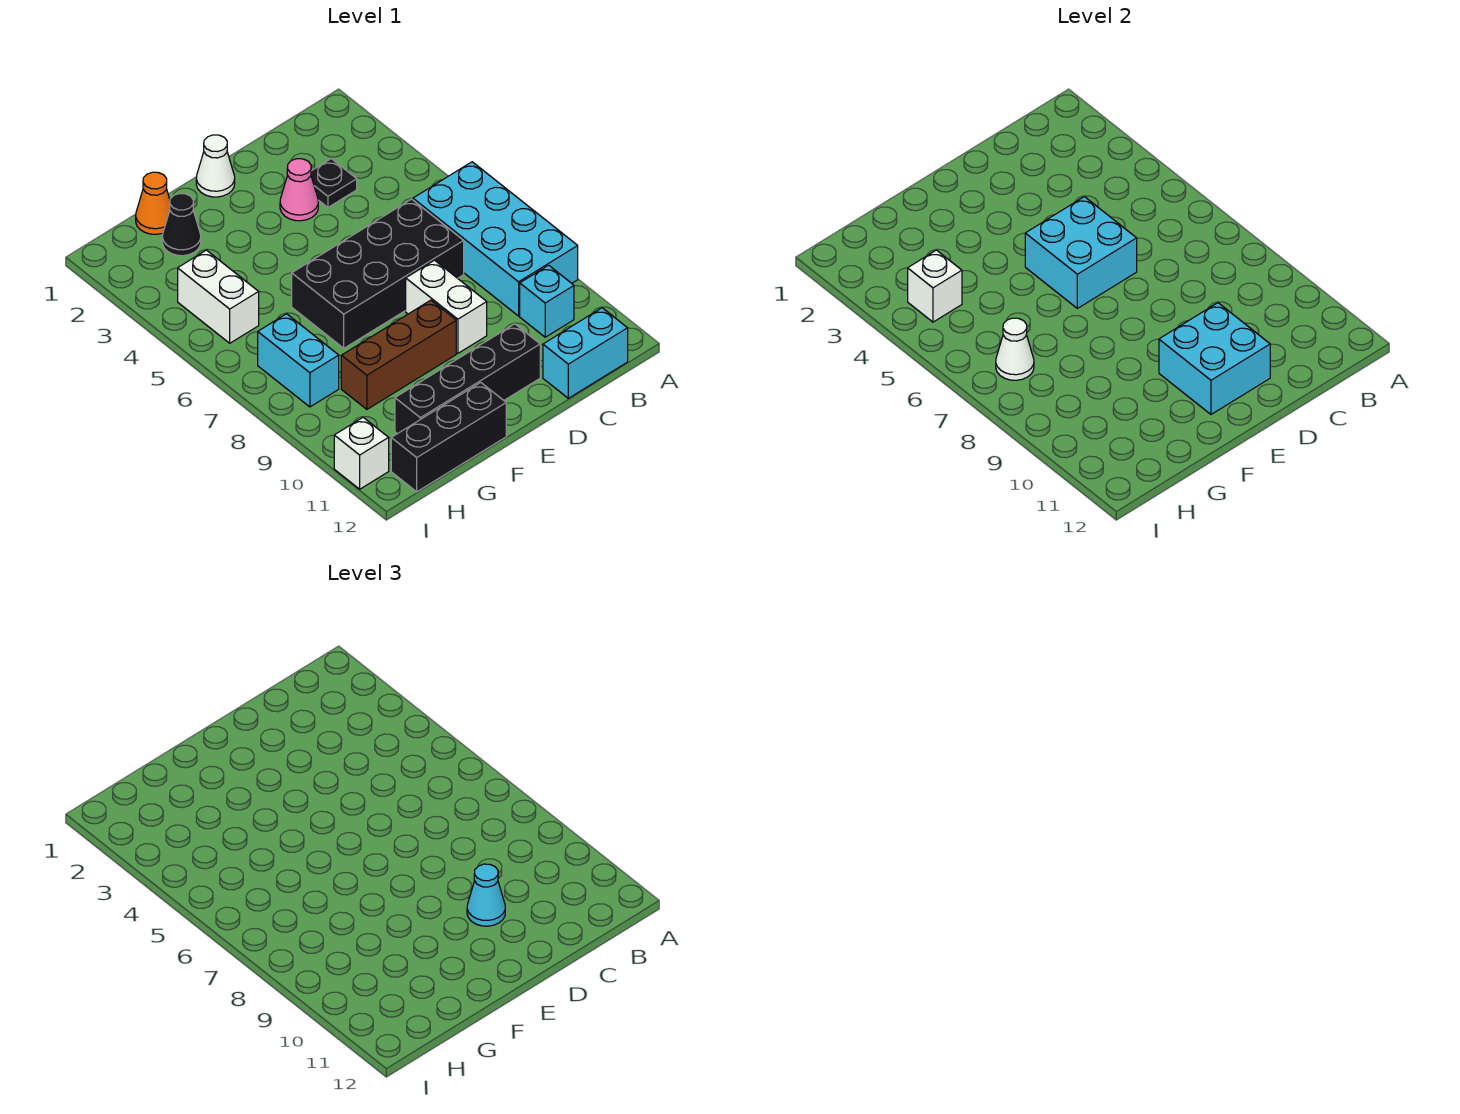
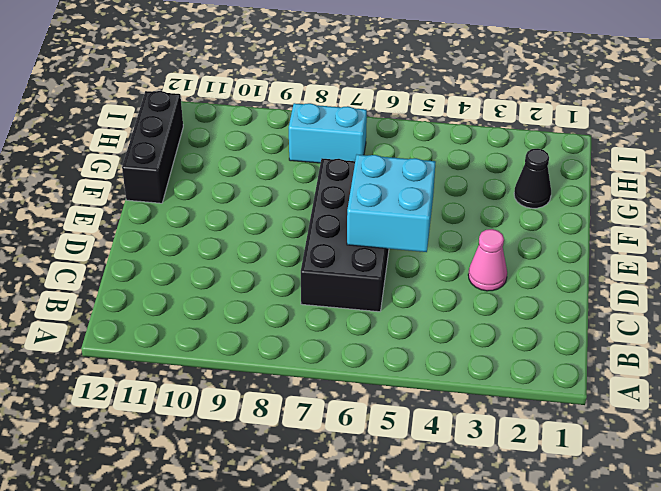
none -> cyan 2x4 brick [413,162,578,316]
none -> cyan 1x1 brick [520,265,574,337]
none -> cyan 1x2 brick [543,308,628,398]

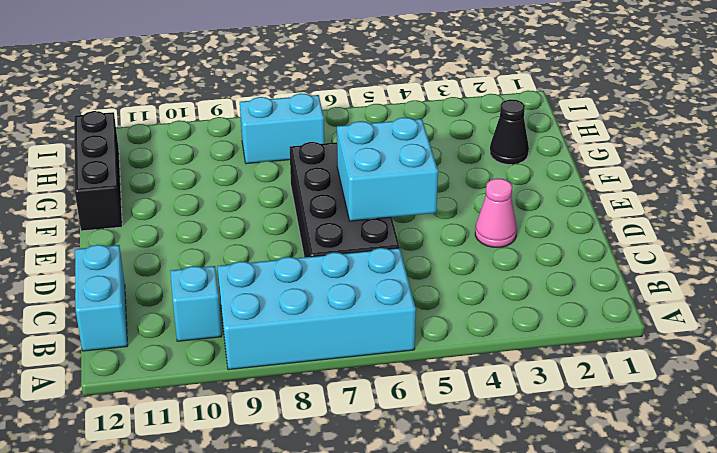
none -> black 1x1 plate [311,159,357,207]
none -> white 1x2 brick [406,260,487,353]
none -> black 1x4 brick [395,324,540,434]

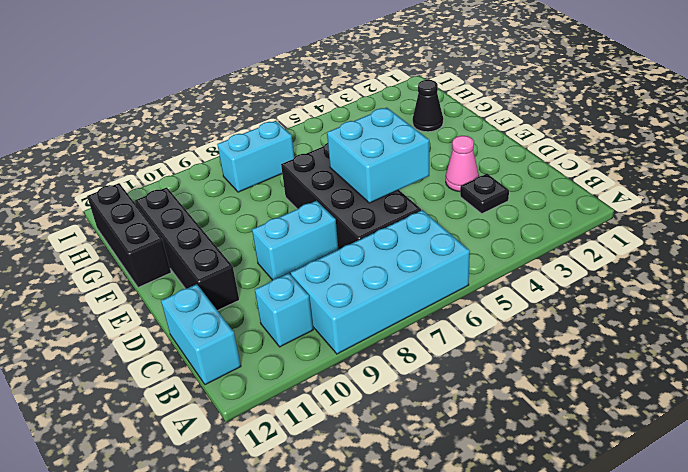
cyan 1x2 brick [252,201,338,280] -> white 1x2 brick [406,260,487,353]
none -> white 1x1 cone [196,135,235,197]
none -> brown 1x3 brick [341,300,456,409]
none -> orange 1x1 cone [136,172,170,234]

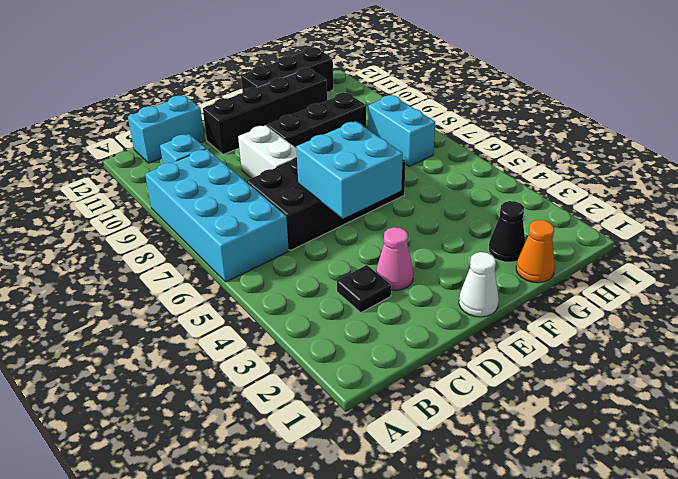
black 1x3 brick [267,93,366,148] -> brown 1x3 brick [341,300,456,409]
none -> white 1x2 brick [178,250,259,343]
none -> white 1x1 brick [334,417,389,489]
none -> cyan 2x2 brick [1159,303,1270,414]

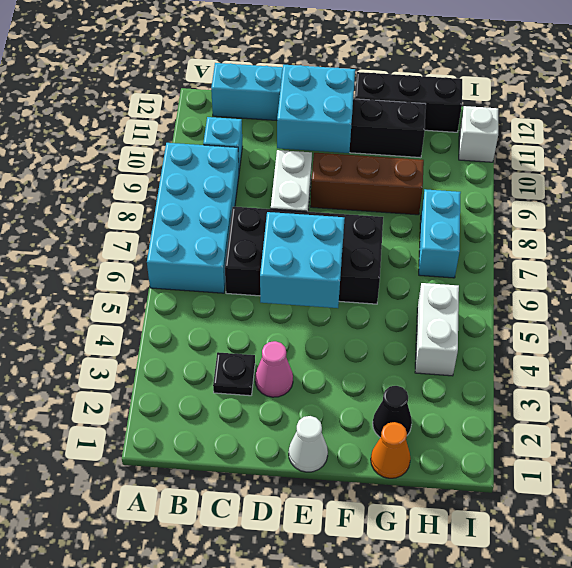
none -> white 1x1 brick [908,250,962,322]
none -> white 1x1 cone [996,318,1034,380]
none -> cyan 1x1 cone [467,864,505,926]

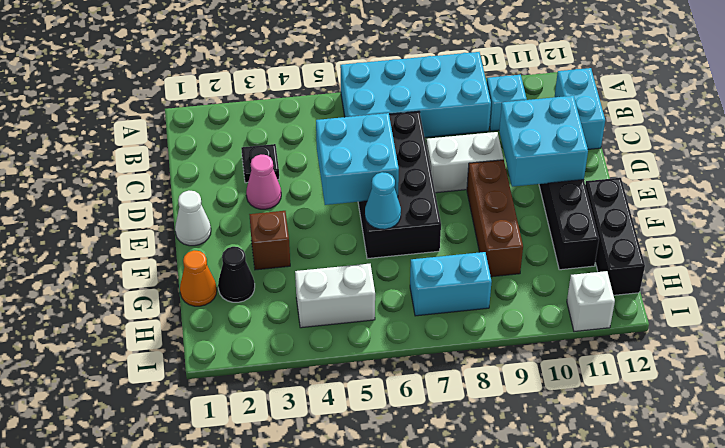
brown 1x1 brick [249,211,290,270] -> none
cyan 1x1 cone [365,172,401,229] -> cyan 1x1 cone moved to [467,864,505,926]
none -> white 1x1 brick [908,250,962,322]
none -> white 1x1 cone [996,318,1034,380]

